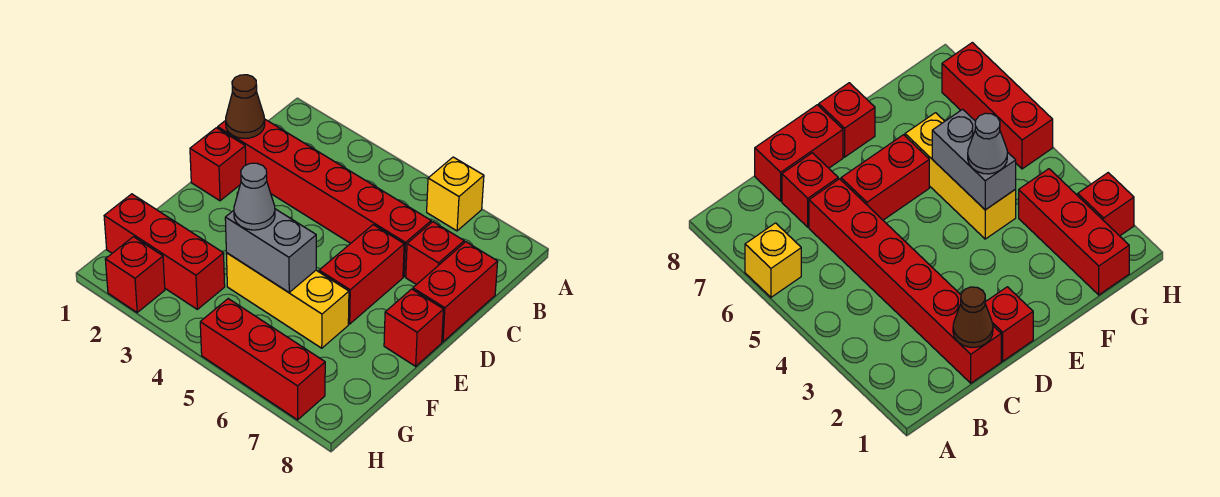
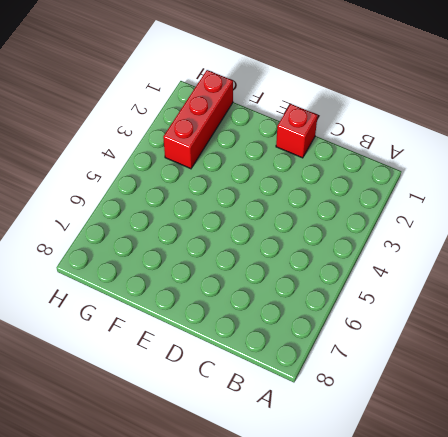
none -> yellow 1x1 brick [427,157,484,231]
none -> red 1x6 brick [218,119,431,277]
none -> red 1x1 brick [406,222,464,285]

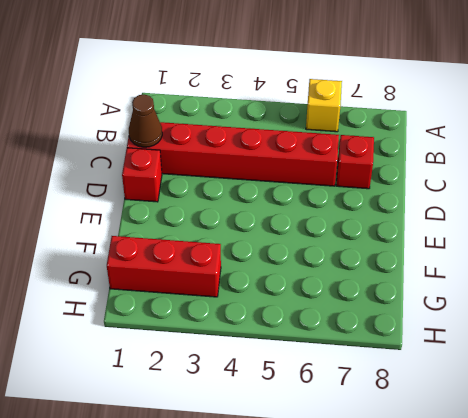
none -> red 1x2 brick [413,242,498,342]
none -> red 1x2 brick [319,225,404,324]
none -> red 1x1 brick [384,289,444,366]

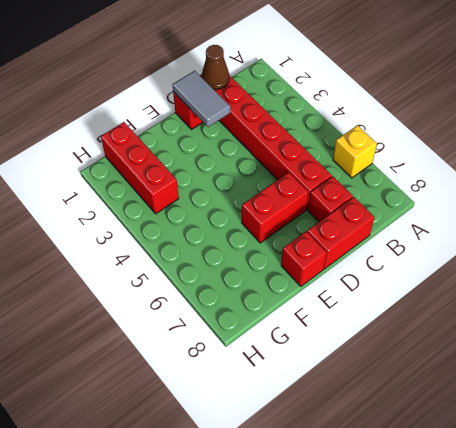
grey 1x2 tile [173,71,230,127] -> none
none -> yellow 1x3 brick [226,253,349,348]
none -> red 1x1 brick [105,237,165,312]
none -> red 1x3 brick [200,299,325,420]

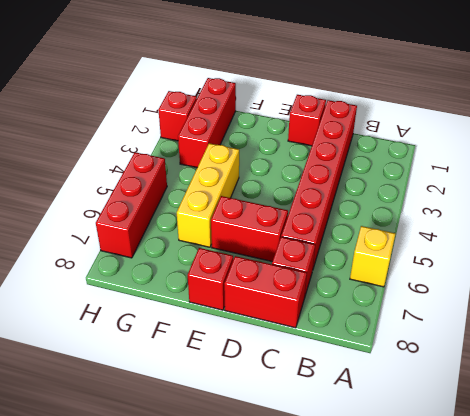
none -> brown 1x1 cone [226,75,265,138]
none -> grey 1x2 brick [225,209,316,292]
none -> grey 1x1 cone [234,163,275,230]

